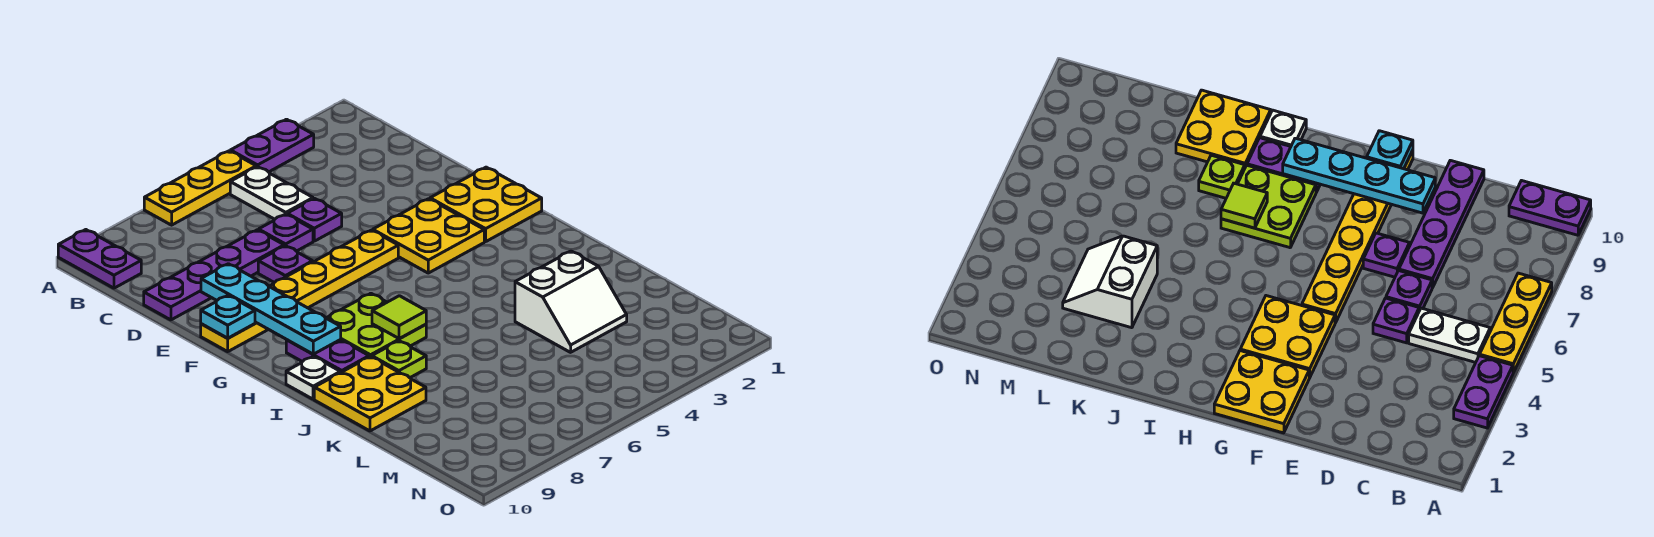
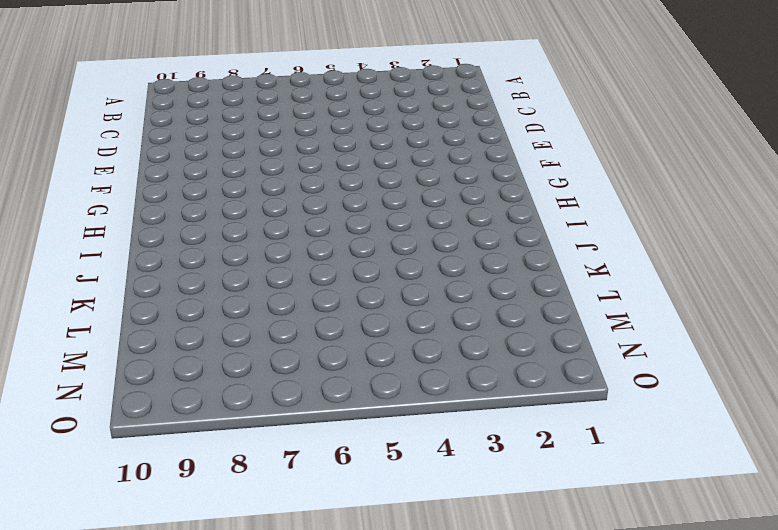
none -> purple 1x2 plate [231,119,314,172]
none -> yellow 1x3 plate [144,151,256,225]
none -> purple 1x2 plate [58,230,141,288]

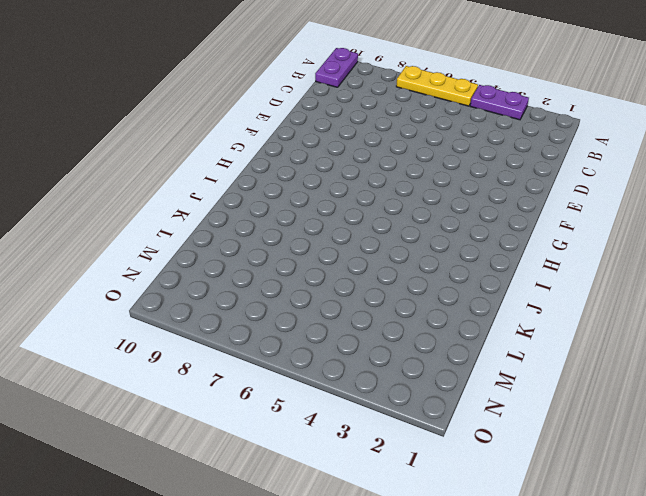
none -> white 1x2 plate [230,167,313,219]
none -> purple 1x1 plate [287,199,342,241]
none -> purple 1x1 plate [259,214,313,251]

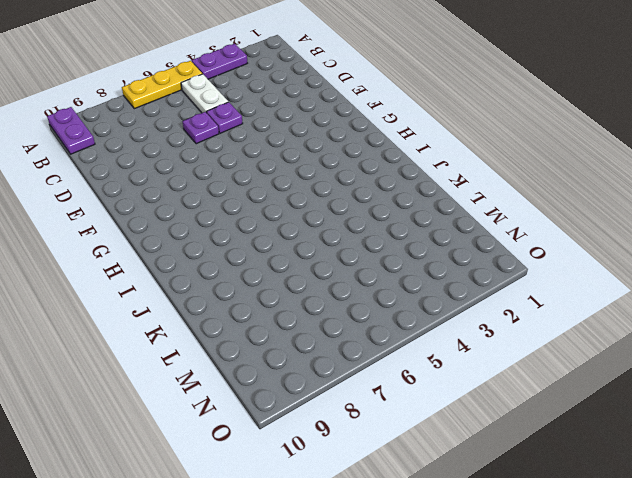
none -> purple 1x4 plate [144,230,284,320]
none -> purple 1x1 plate [258,246,313,283]
none -> yellow 2x2 plate [430,167,542,242]

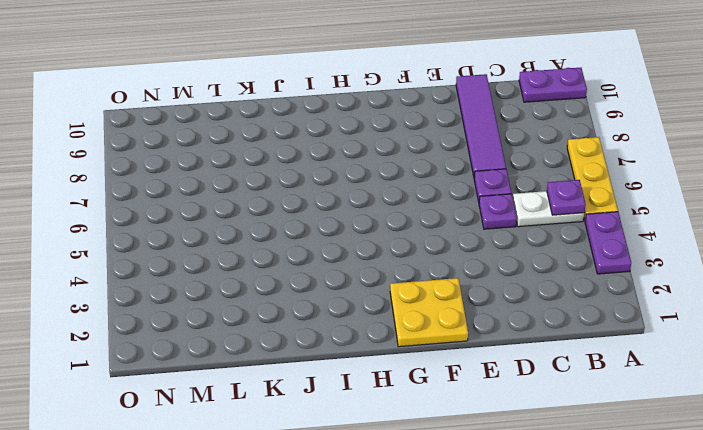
purple 1x1 plate [547,180,586,215] -> purple 1x1 plate moved to [258,246,313,283]
purple 1x4 tile [456,74,506,176] -> purple 1x4 plate [144,230,284,320]
none -> yellow 2x2 plate [373,199,484,273]
none -> yellow 1x6 plate [201,230,398,352]
none -> lime 2x2 plate [327,293,426,357]

